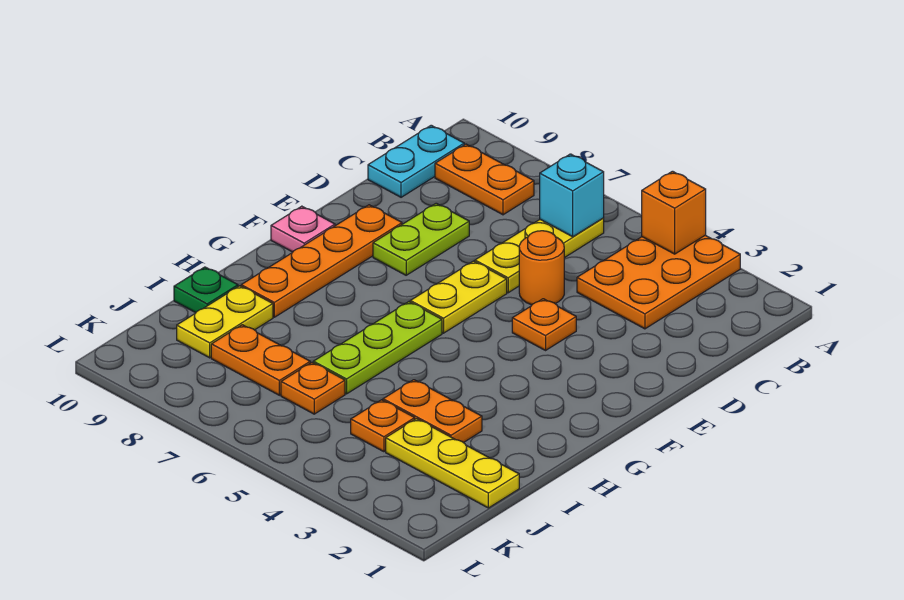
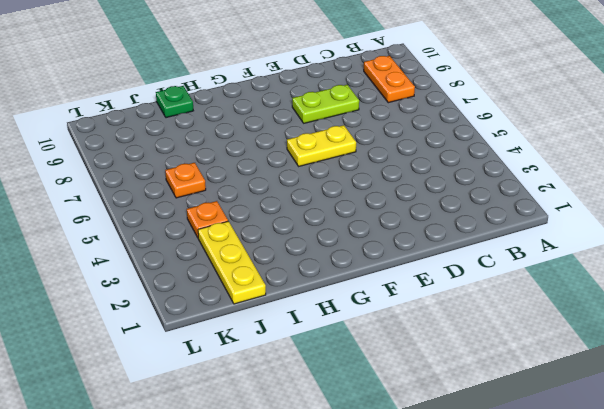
none -> orange 2x3 plate [577,235,740,329]
none -> yellow 1x3 plate [475,218,604,293]
none -> cyan 1x2 plate [368,125,464,197]

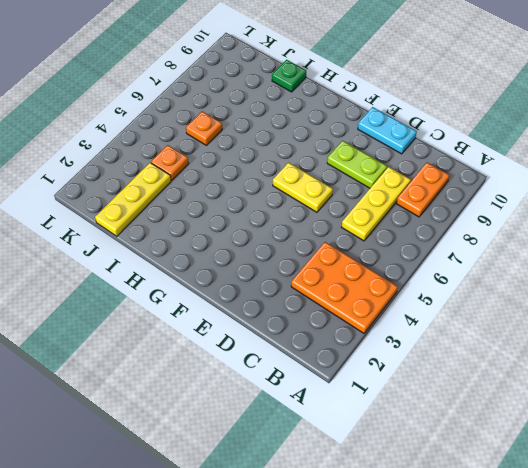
yellow 1x3 plate [342,167,411,241] -> yellow 1x3 plate turned to [475,218,604,293]
cyan 1x2 plate [358,107,417,154] -> cyan 1x2 plate moved to [368,125,464,197]
none -> orange 1x1 round brick [519,231,564,305]
none -> orange 1x1 plate [512,299,576,350]
none -> orange 1x4 plate [241,205,402,317]

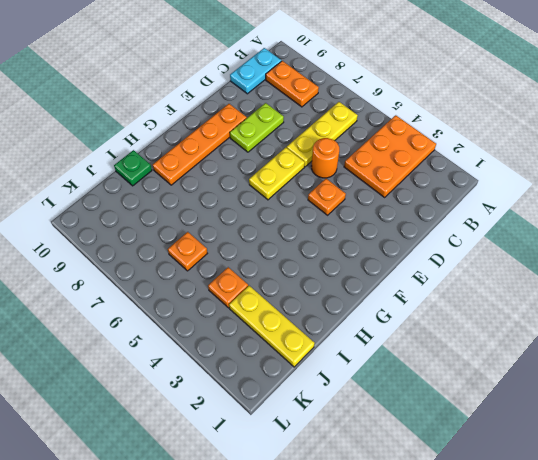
none -> pink 1x1 plate [271,206,335,252]
none -> lime 1x3 plate [313,302,442,394]
none -> orange 1x2 plate [383,380,482,443]

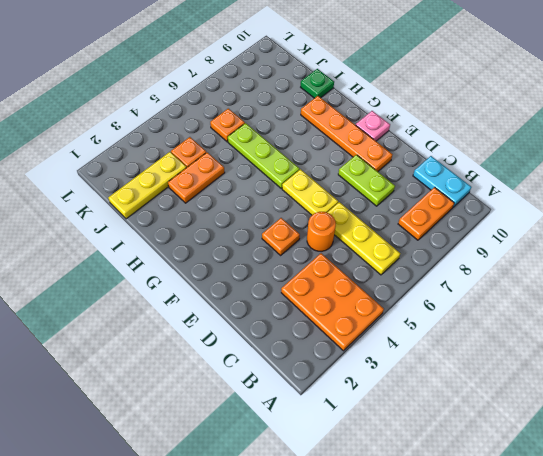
none -> yellow 1x2 plate [177,286,273,358]
none -> orange 1x2 plate [211,325,310,395]
none -> orange 1x1 brick [642,171,706,254]

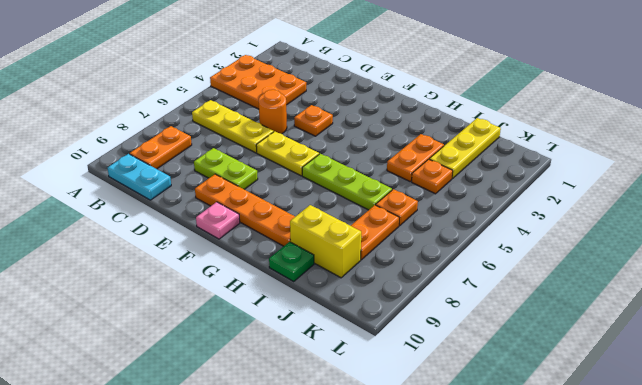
yellow 1x2 brick [290,205,361,278] -> yellow 1x2 plate [177,286,273,358]
none -> orange 1x1 brick [642,171,706,254]
none -> cyan 1x1 brick [540,154,604,237]

